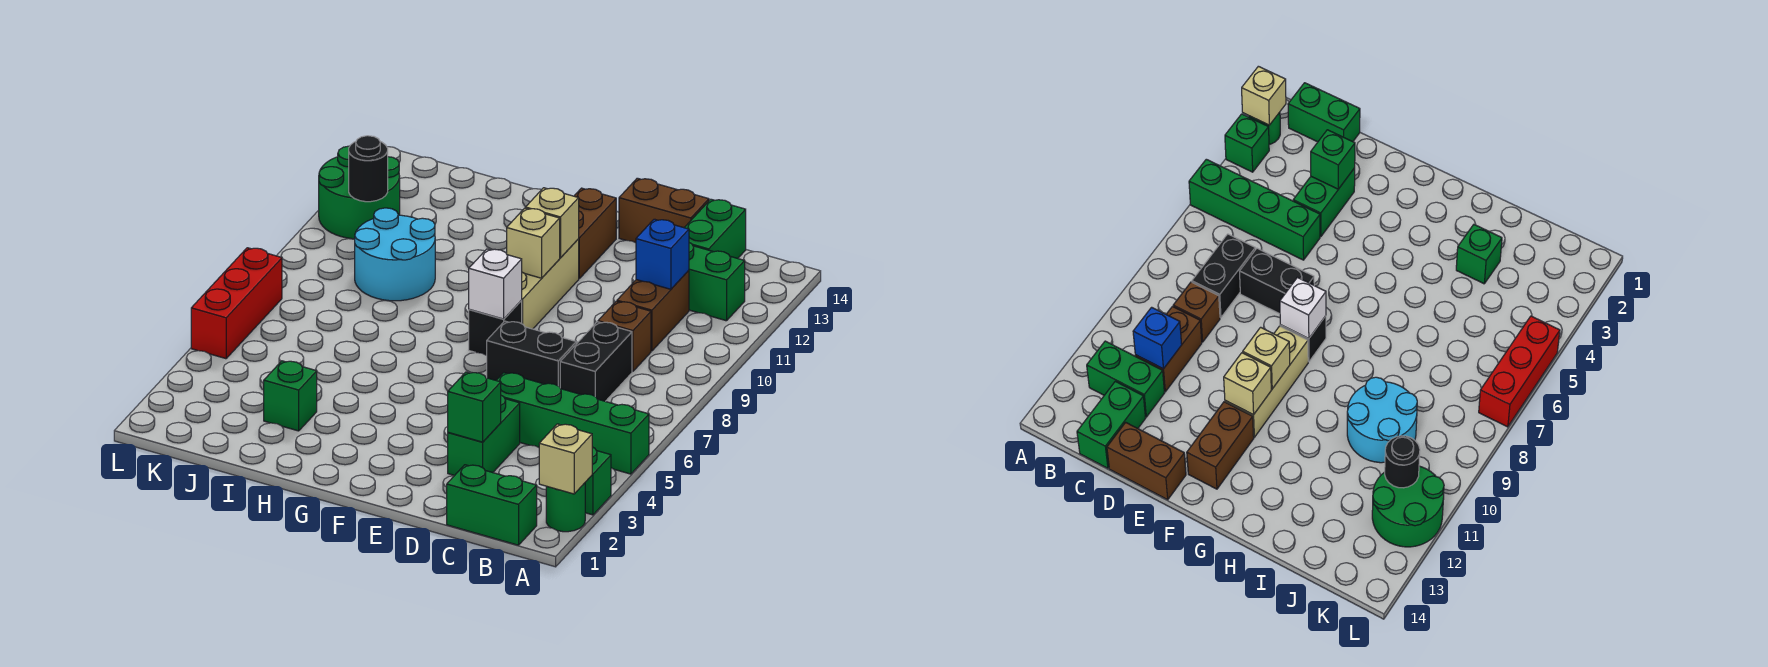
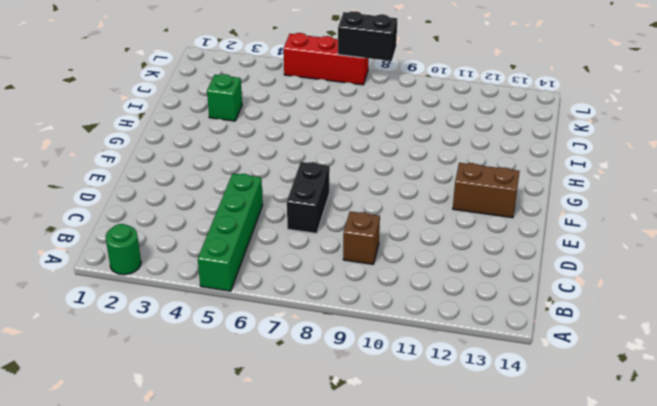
black 1x2 brick [338,11,397,61] -> black 1x2 brick moved to [560,322,632,401]
none -> green 1x1 brick [585,447,611,515]
none -> green 1x2 brick [447,465,537,545]
none -> green 1x2 brick [689,243,745,321]

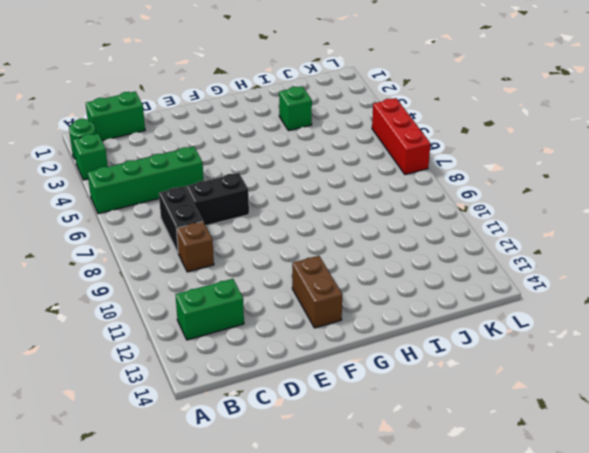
none -> brown 1x2 brick [617,270,689,351]
none -> green 1x2 brick [684,199,746,258]
none -> green 1x2 brick [448,395,520,476]

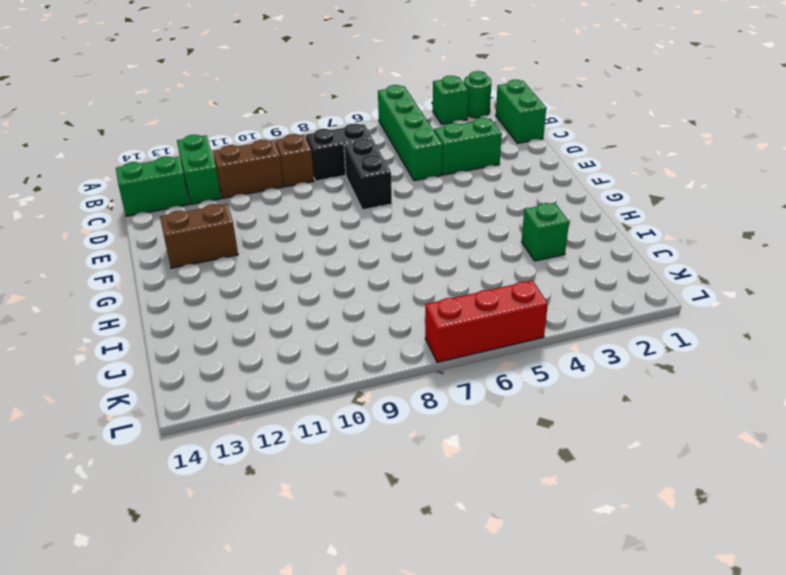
none -> brown 1x2 brick [619,178,709,243]
none -> black 1x1 brick [469,301,522,355]
none -> tan 1x3 brick [521,239,579,329]

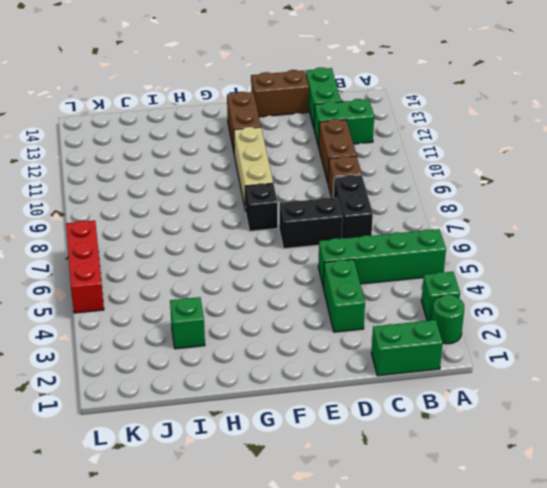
none -> cyan 2x2 round brick [355,208,435,301]
none -> green 2x2 round brick [319,146,400,239]
none -> tan 1x1 brick [539,424,592,494]

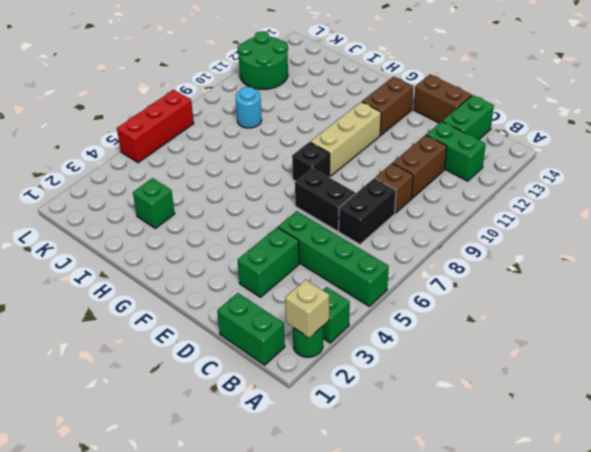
cyan 1x1 round brick [236,87,262,128] -> cyan 2x2 round brick [355,208,435,301]
none -> blue 1x1 brick [636,219,689,289]
none -> green 1x1 brick [448,372,501,442]
none -> white 1x1 brick [469,249,522,319]

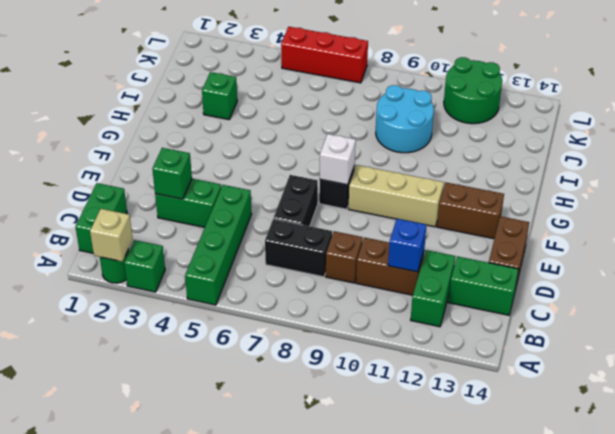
none -> tan 1x1 brick [507,208,560,278]
none -> tan 1x1 brick [526,188,579,258]
none -> black 1x1 round brick [349,136,388,202]

